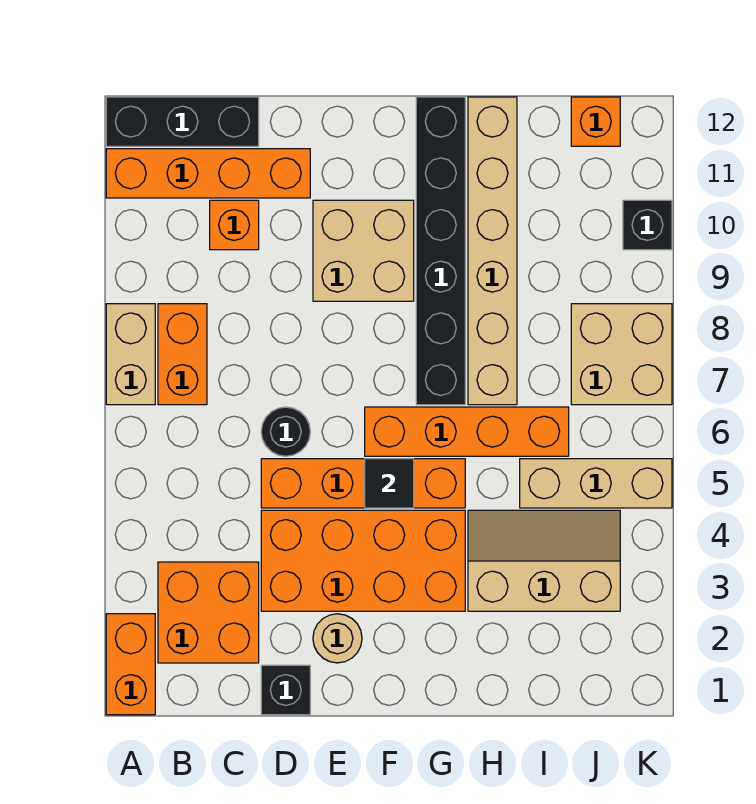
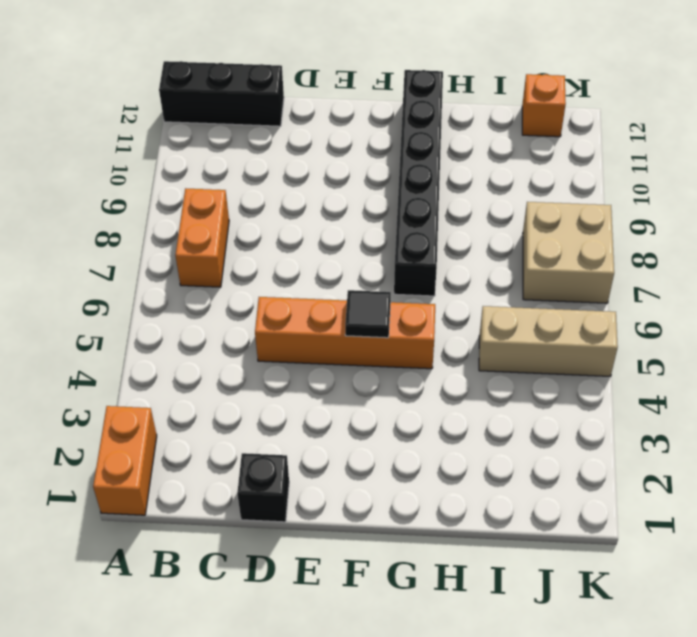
none -> tan 1x2 brick [106,304,155,405]
none -> orange 1x4 brick [106,149,310,198]
none -> orange 2x2 brick [158,562,259,663]

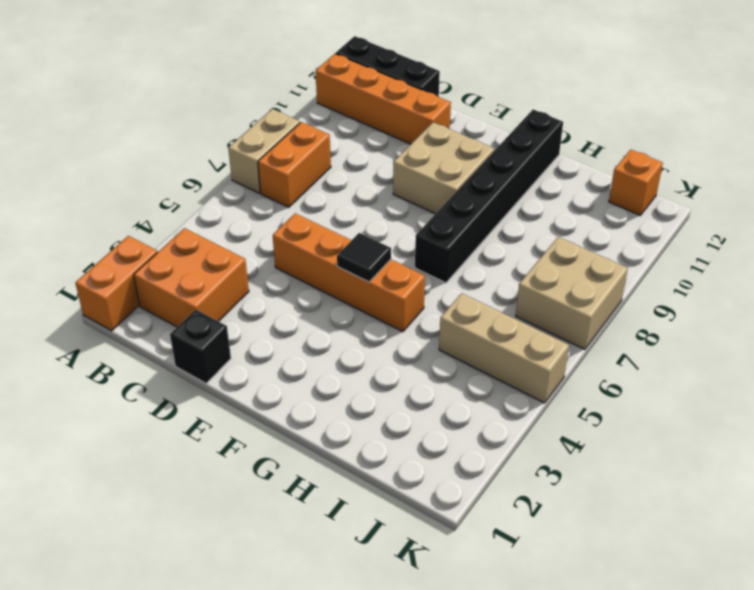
none -> orange 1x1 brick [210,200,259,250]
none -> orange 2x4 brick [261,510,465,611]
none -> black 1x1 round brick [261,407,310,456]

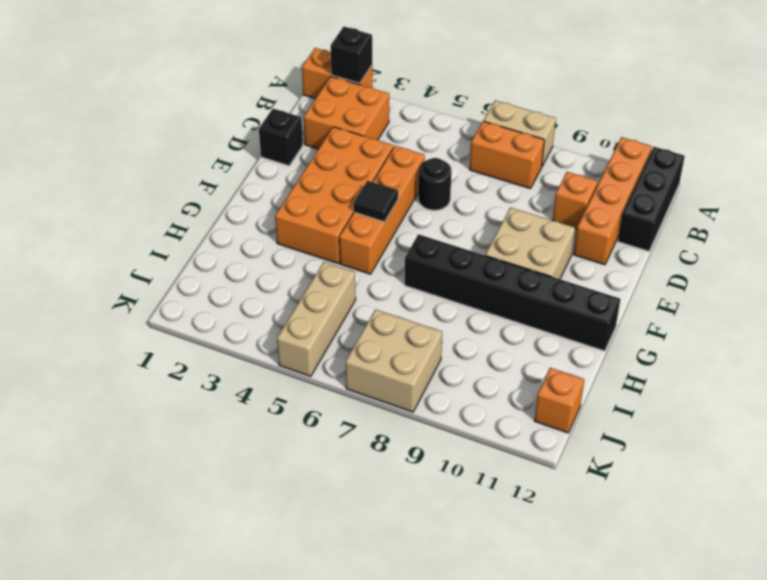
black 1x1 brick [330,27,372,83] -> black 1x1 brick moved to [623,200,672,250]
none -> tan 1x1 round brick [313,614,362,663]
none -> orange 1x4 brick [365,407,569,456]
none -> tan 2x3 slope [468,510,620,611]

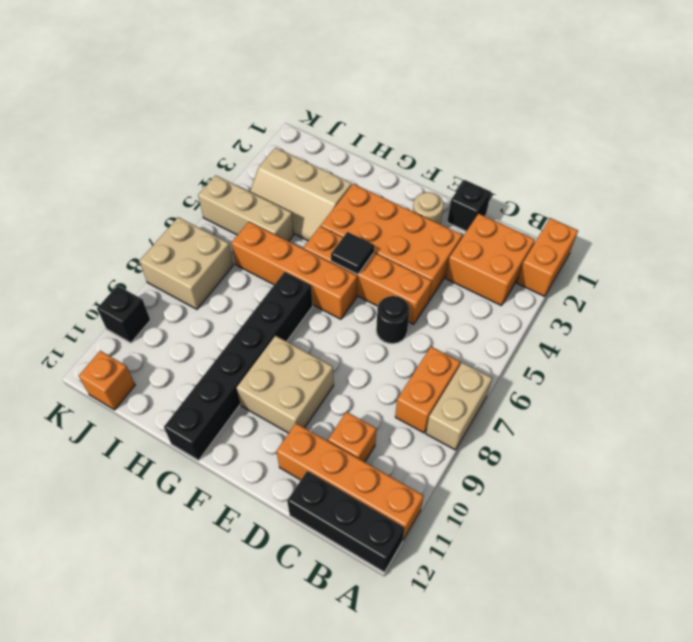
none -> tan 1x6 brick [468,97,517,405]

